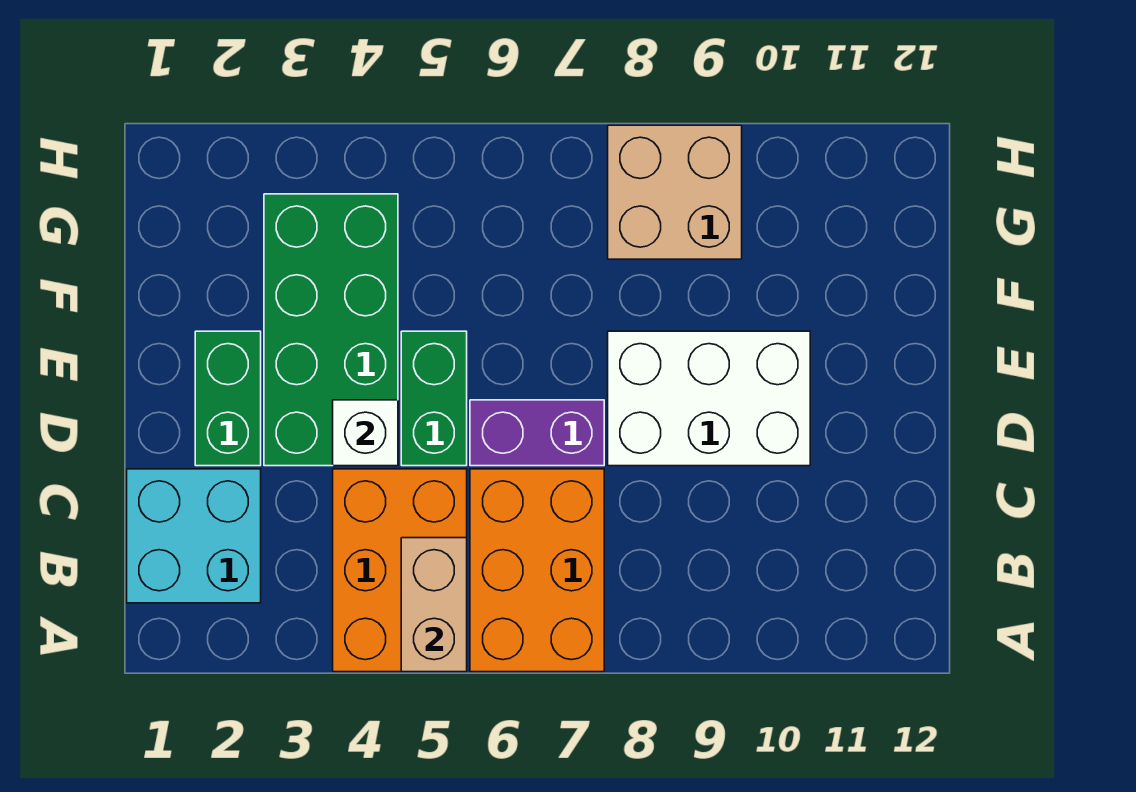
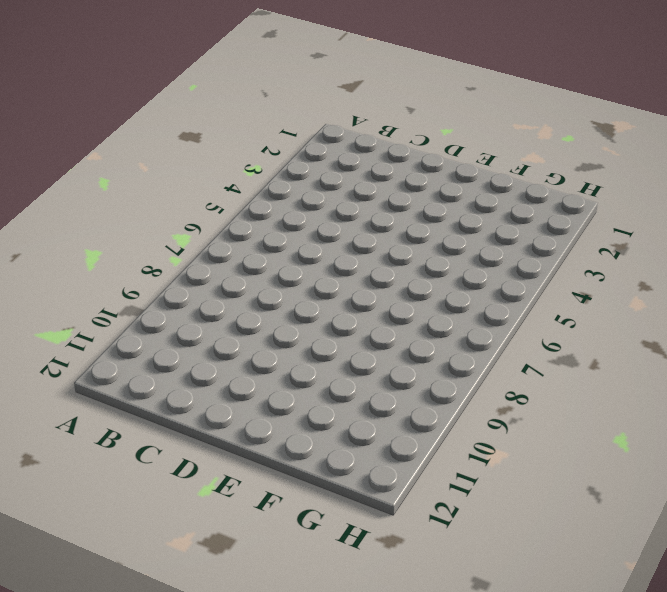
none -> orange 2x3 brick [333,469,467,672]
none -> orange 2x3 brick [470,469,604,672]

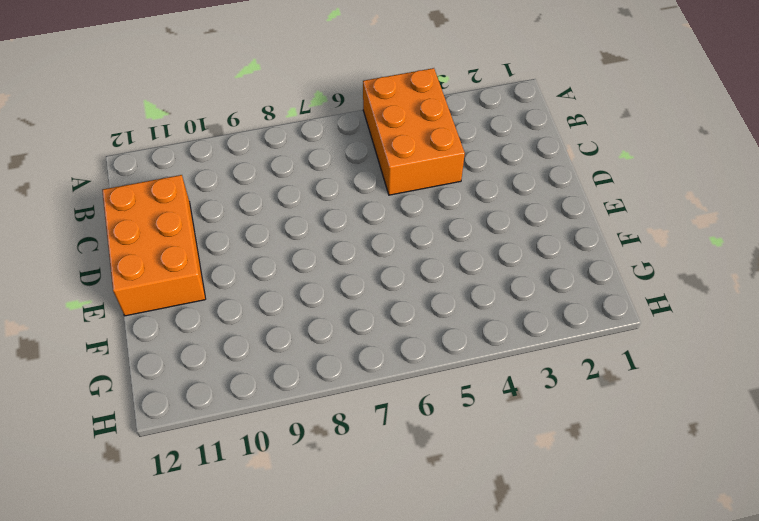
orange 2x3 brick [102,175,205,316] -> orange 2x3 brick moved to [470,469,604,672]
none -> cyan 2x2 brick [127,469,261,603]
none -> green 1x2 brick [195,331,261,466]

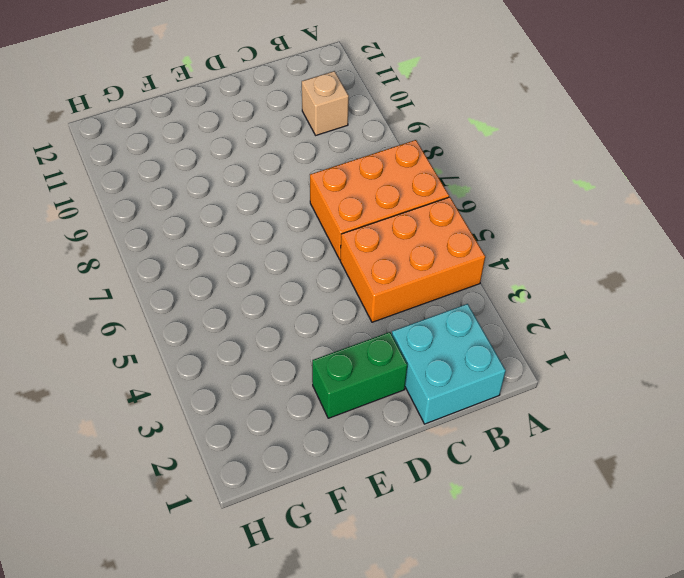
tan 1x1 brick [302,71,349,135] -> none
none -> green 2x4 brick [264,194,398,466]
none -> green 1x2 brick [401,331,467,466]

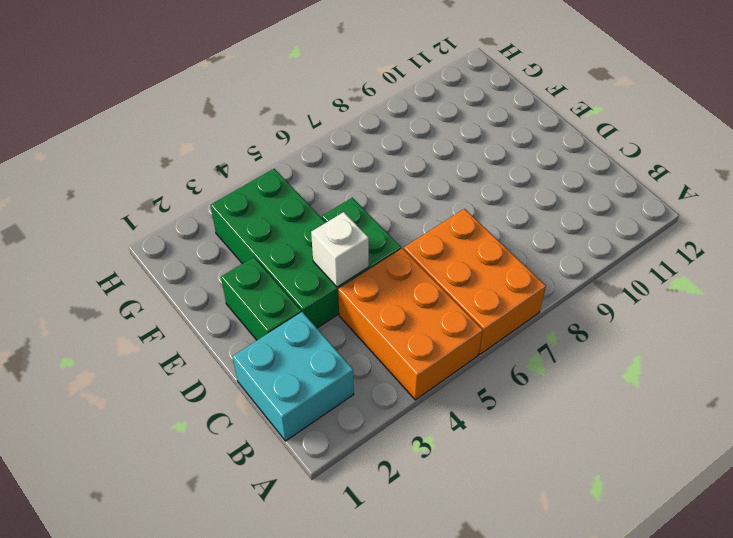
none -> purple 1x2 brick [470,400,604,466]
none -> white 2x3 brick [608,331,810,466]

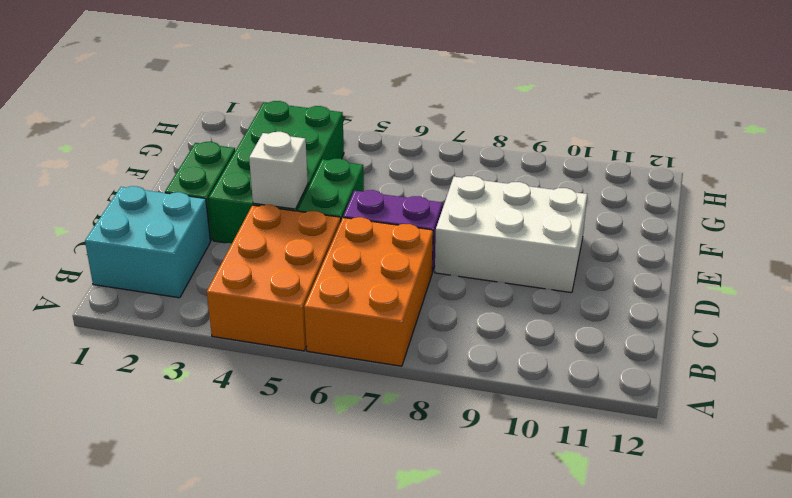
none -> tan 2x2 brick [608,125,742,259]
none -> tan 1x2 brick [401,538,467,672]

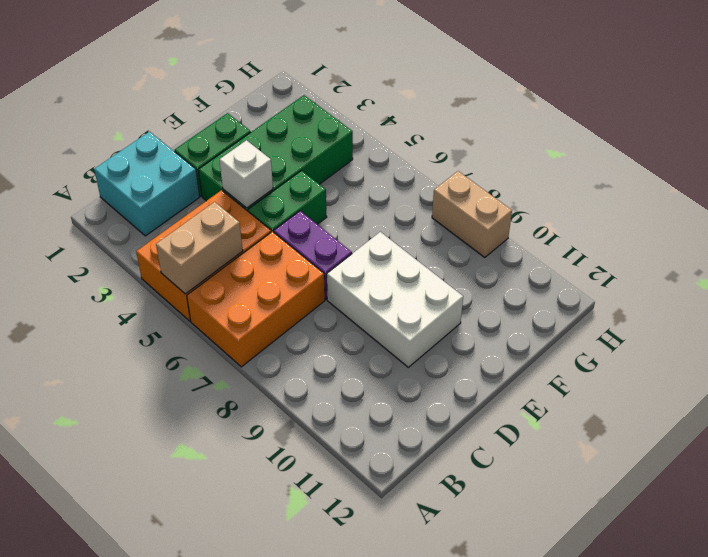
tan 1x2 brick [432,171,512,258] -> tan 2x2 brick [608,125,742,259]

